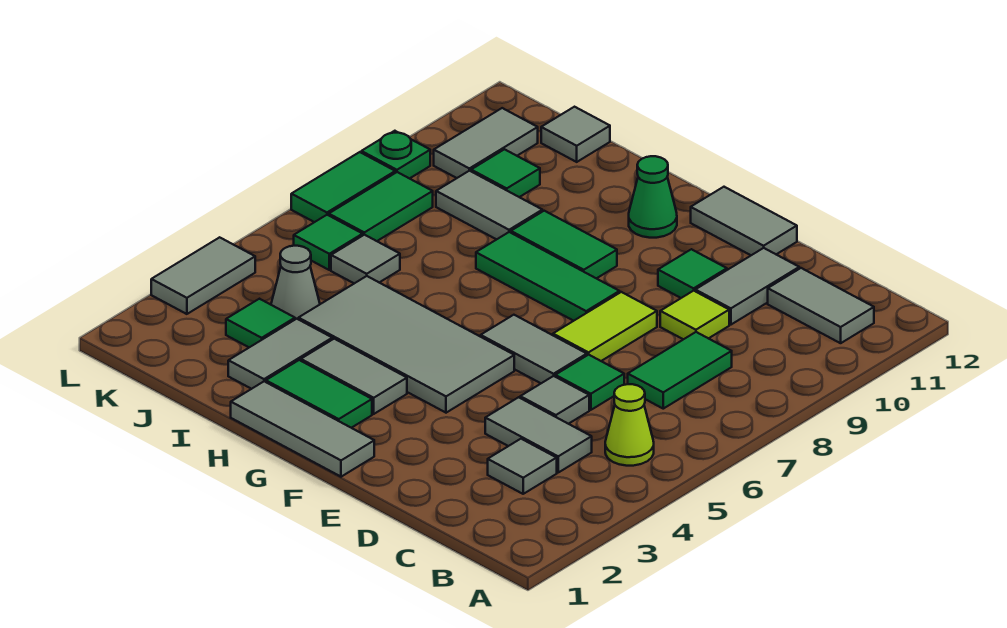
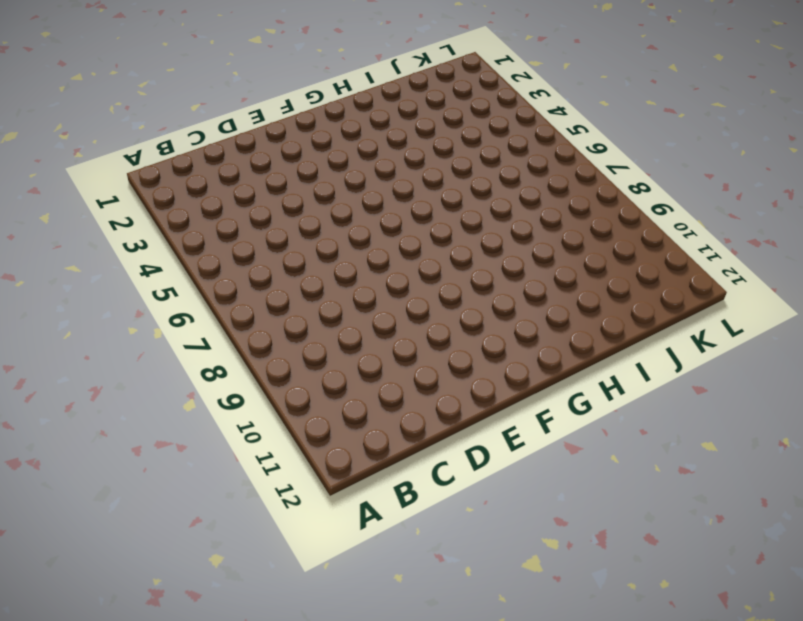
none -> lime 1x1 cone [605,384,654,466]
none -> grey 1x2 tile [768,268,874,343]
none -> grey 1x1 tile [488,439,557,494]
none -> grey 1x2 tile [485,397,592,472]

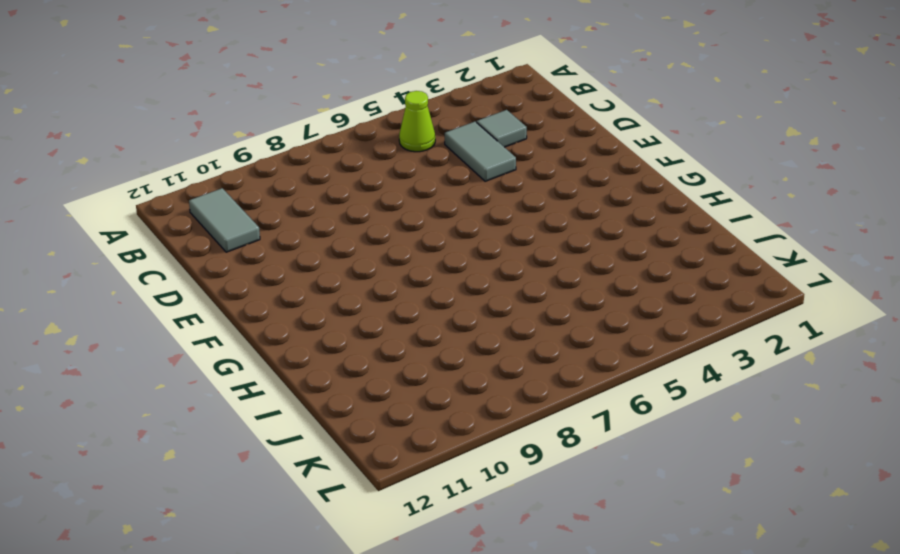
none -> green 1x2 tile [628,332,732,409]
none -> grey 1x1 tile [520,376,589,424]
none -> green 1x1 tile [555,355,624,410]
none -> lime 1x1 tile [660,291,729,339]

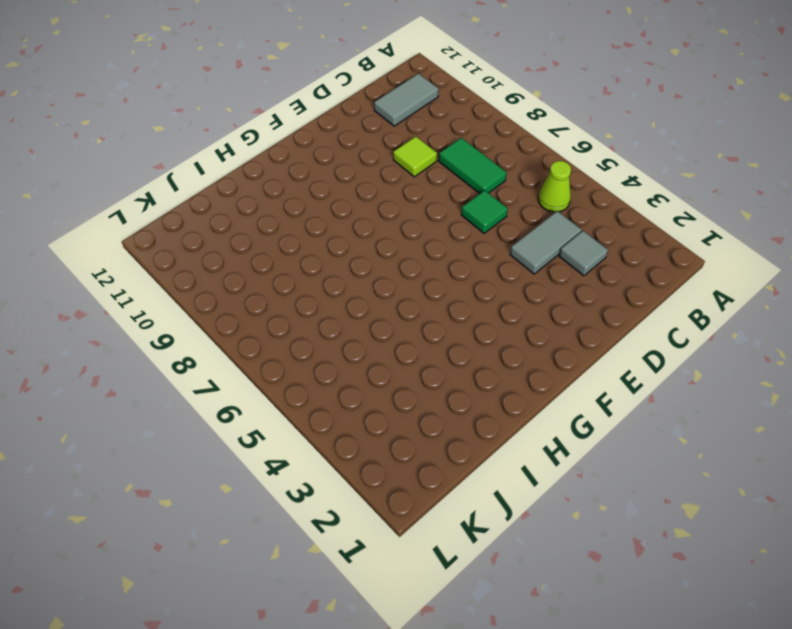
none -> grey 1x1 tile [520,376,589,424]
none -> grey 1x2 tile [695,248,799,325]
none -> grey 1x2 tile [481,315,587,383]
none -> lime 1x2 tile [553,292,657,361]

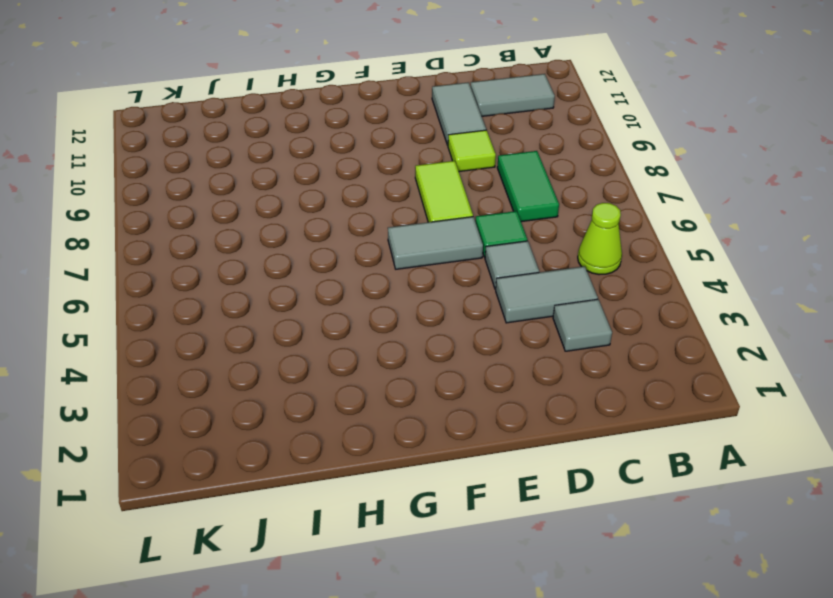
none -> green 1x1 tile [658,249,727,298]
none -> grey 1x2 tile [691,187,797,255]
none -> grey 1x3 tile [231,381,374,477]
none -> grey 2x4 tile [298,276,514,413]

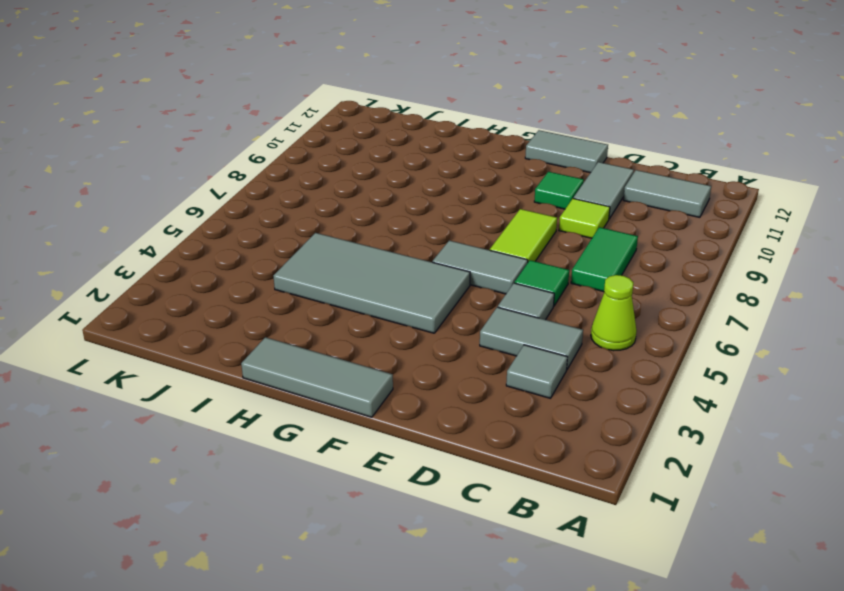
none -> green 1x3 tile [476,232,620,321]
none -> green 1x2 tile [266,360,372,428]
none -> grey 1x2 tile [301,339,407,414]
none -> green 1x2 tile [511,211,617,278]

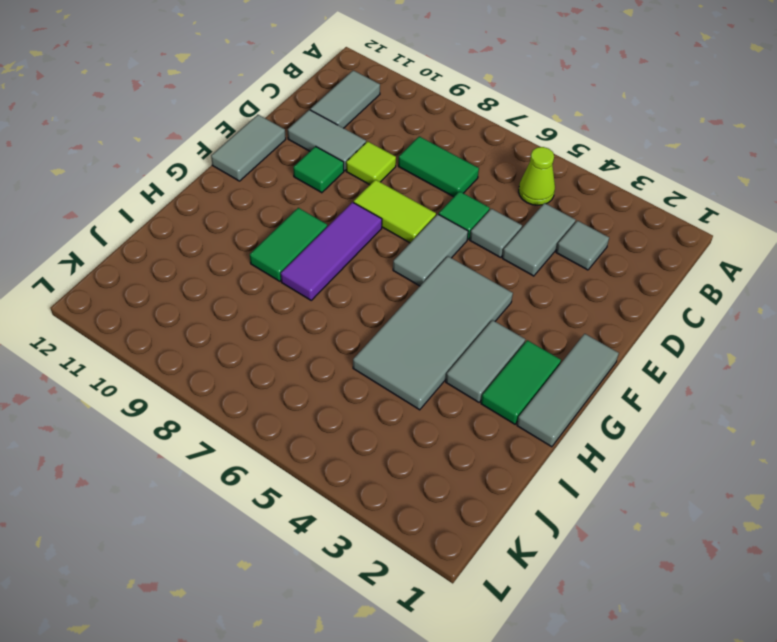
purple 1x3 tile [281,202,382,300] -> green 1x3 tile [476,232,620,321]
none -> green 1x1 cone [629,156,677,238]
none -> grey 1x2 tile [228,319,332,389]
none -> grey 1x2 tile [436,171,542,239]
none -> green 1x1 tile [226,299,295,347]

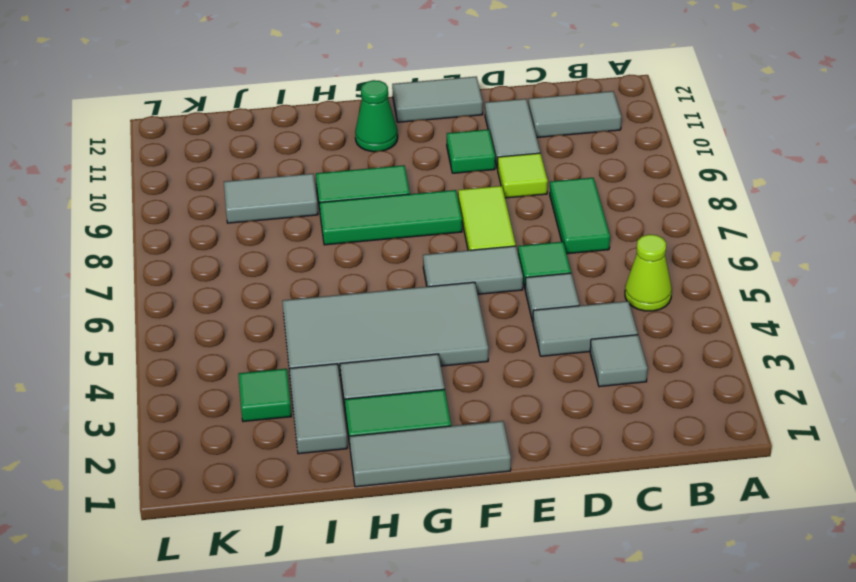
none -> grey 1x1 cone [271,246,320,319]
none -> grey 1x1 tile [331,235,400,283]
none -> green 1x1 tile [471,149,540,197]
none -> grey 1x1 tile [541,107,610,162]

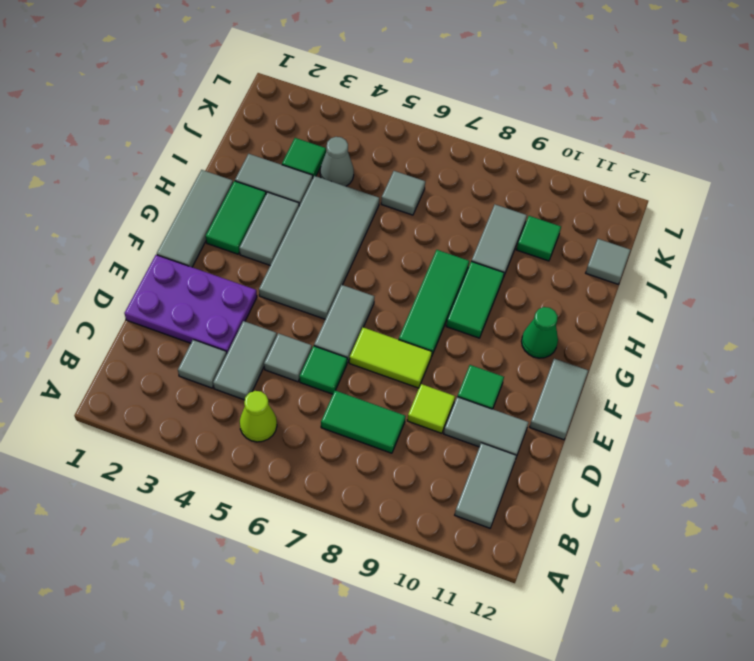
purple 2x3 plate [124,255,257,353] -> none
none -> green 1x1 tile [294,215,363,270]
none -> green 1x2 tile [329,172,433,241]
none -> grey 1x2 tile [434,108,538,178]
none -> grey 1x2 tile [151,237,255,314]

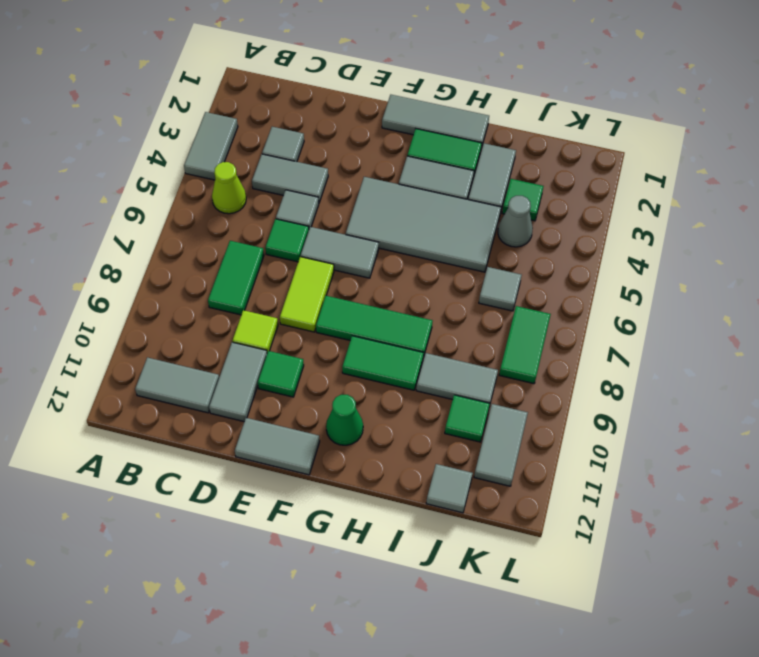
grey 1x2 tile [184,112,238,180] -> grey 1x2 tile moved to [151,237,255,314]
none -> green 1x1 tile [294,215,363,270]
none -> green 1x2 tile [291,152,395,222]
none -> green 1x1 plate [361,131,430,179]

